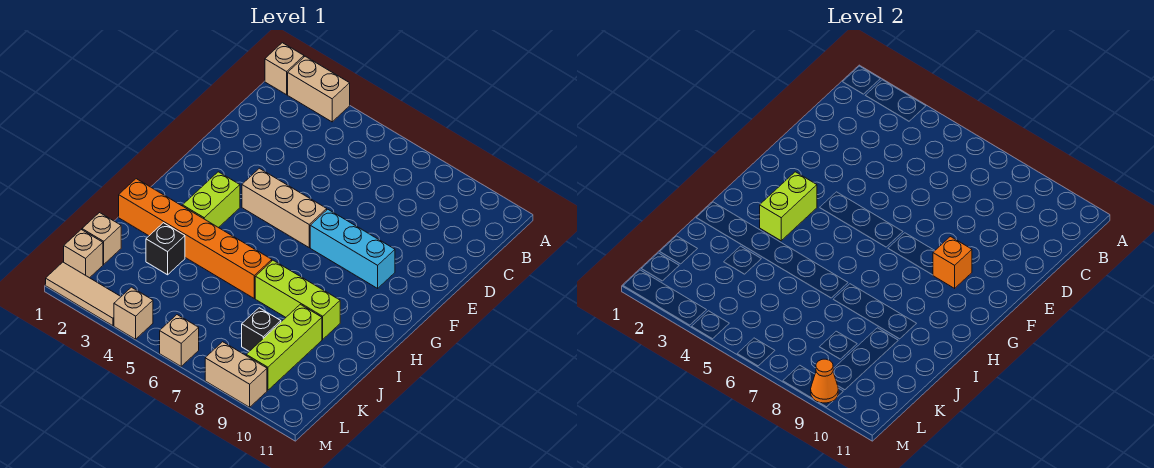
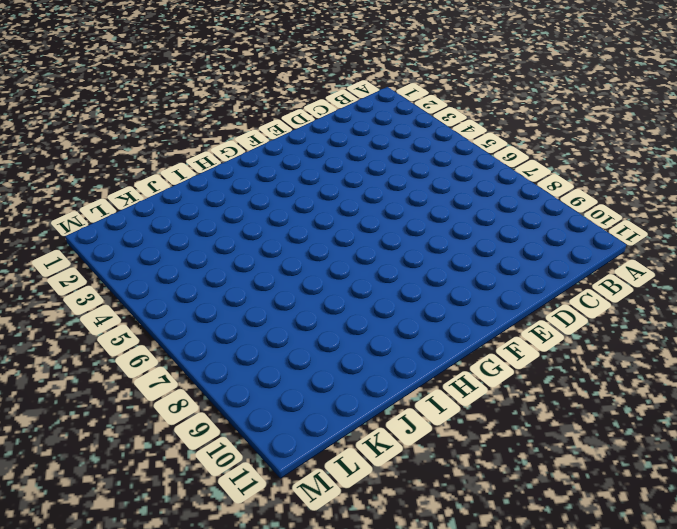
none -> tan 1x1 brick [265,43,304,95]
none -> tan 1x2 brick [288,56,350,122]
none -> tan 1x3 brick [242,168,327,247]

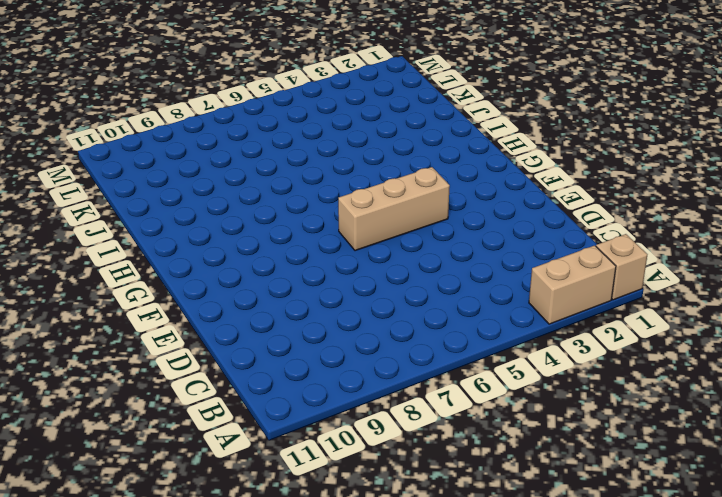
none -> cyan 1x3 brick [310,209,395,288]
none -> lime 1x2 brick [183,172,240,228]
none -> orange 1x6 brick [119,179,272,298]

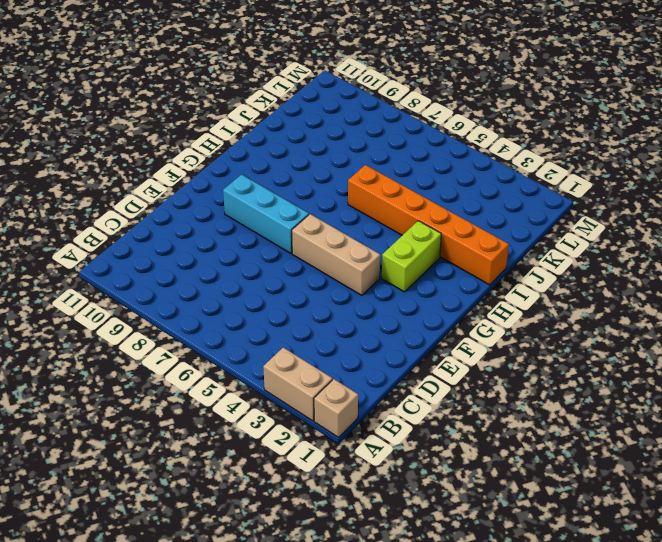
none -> lime 1x3 brick [255,260,340,339]
none -> black 1x1 brick [146,223,185,275]
none -> lime 1x3 brick [246,304,322,390]

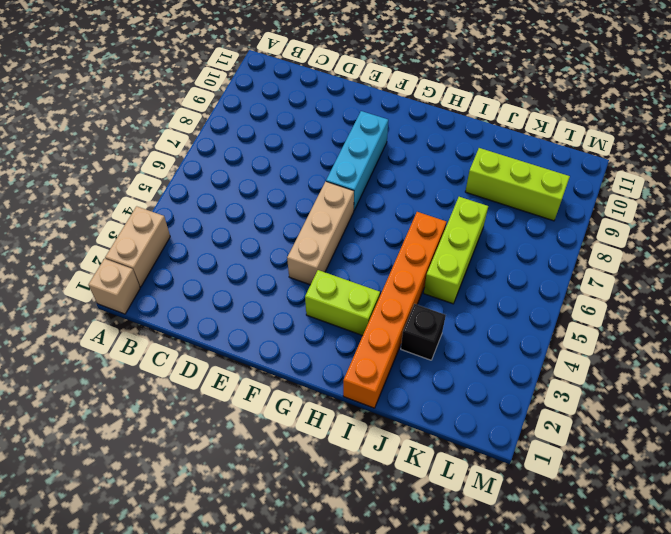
lime 1x3 brick [424,197,488,304] -> lime 1x3 brick moved to [255,260,340,339]
none -> tan 1x1 brick [82,213,121,264]
none -> black 1x1 brick [242,308,281,351]
none -> tan 1x1 brick [64,230,103,278]

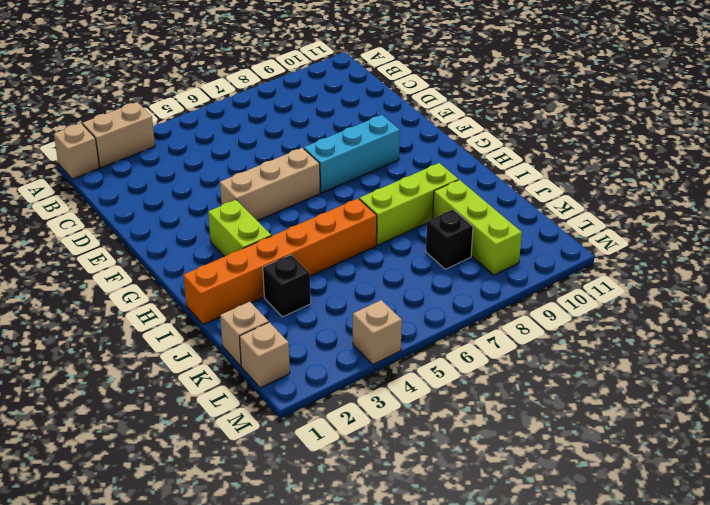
none -> tan 1x3 tile [46,262,121,326]
none -> tan 1x1 brick [160,315,199,366]
none -> tan 1x2 brick [205,342,267,407]

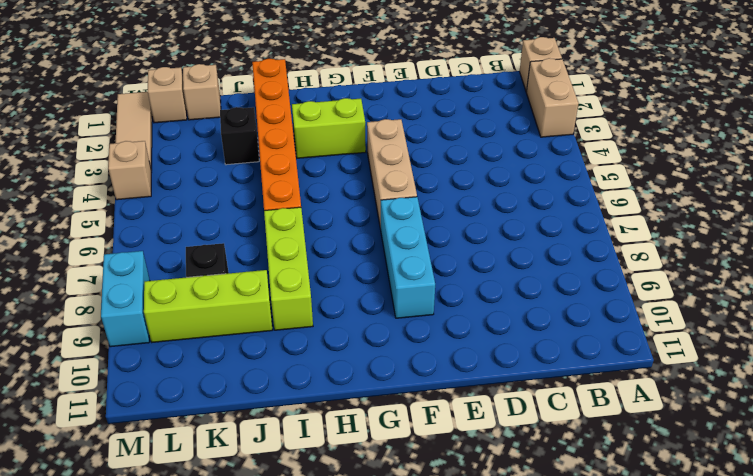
cyan 1x2 brick [101,251,150,347] -> tan 1x2 brick [205,342,267,407]
none -> tan 1x1 brick [160,315,199,366]
none -> orange 1x1 brick [933,237,972,288]
none -> lime 1x2 brick [760,172,817,241]

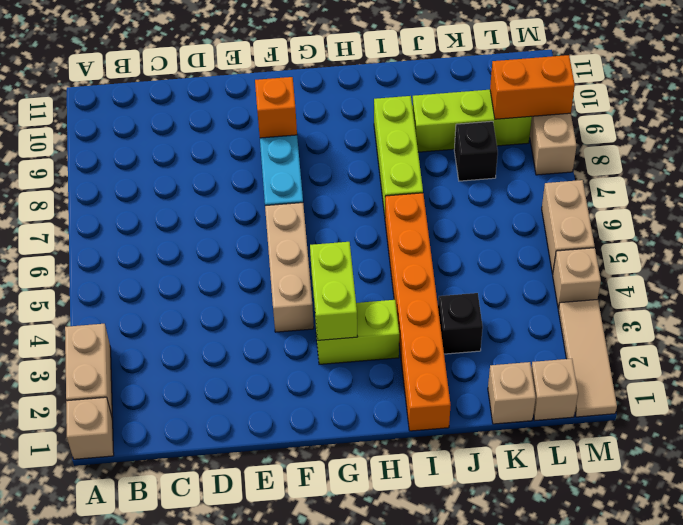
lime 1x2 brick [310,242,358,340] -> lime 1x2 brick turned to [760,172,817,241]
orange 1x2 brick [490,55,575,119] -> orange 1x1 cone [811,359,838,403]
tan 1x2 brick [542,180,595,274] -> tan 1x1 brick [160,315,199,366]

